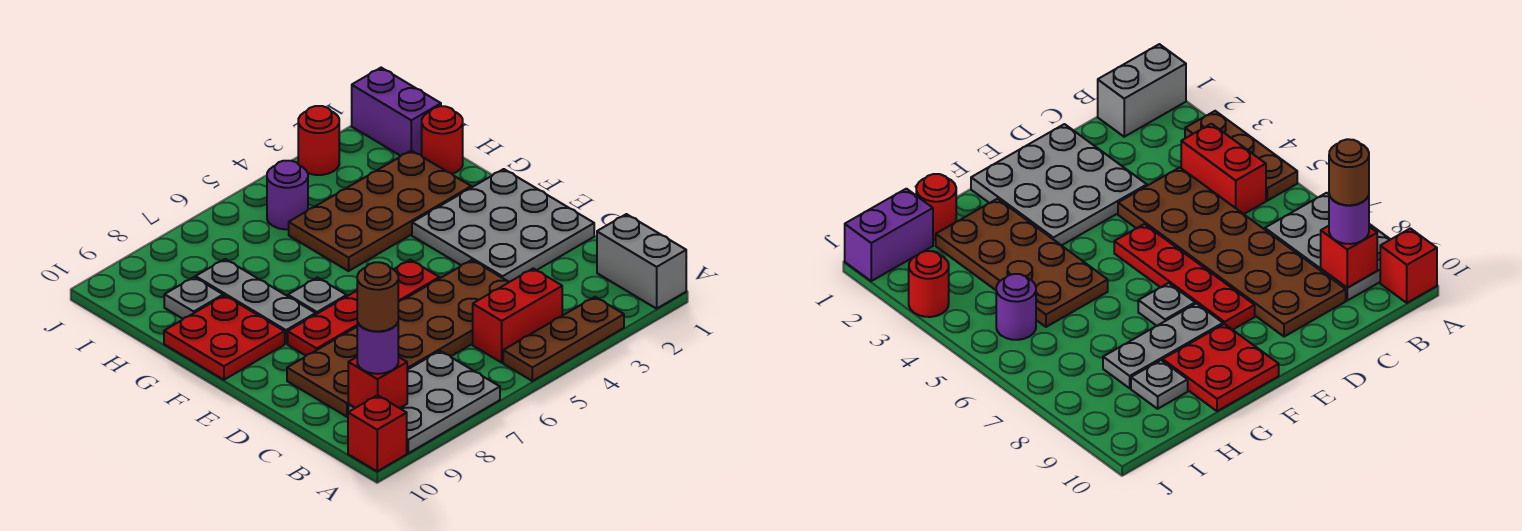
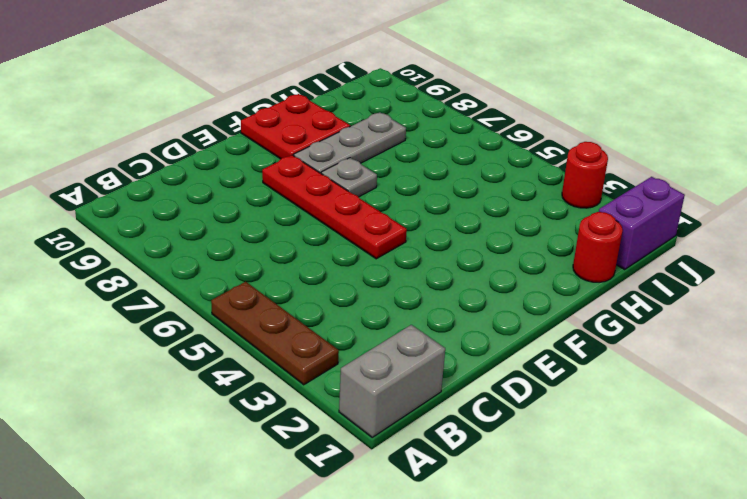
none -> grey 2x3 plate [348,351,500,453]
none -> red 1x1 brick [348,395,407,471]
none -> red 1x2 brick [473,268,562,363]

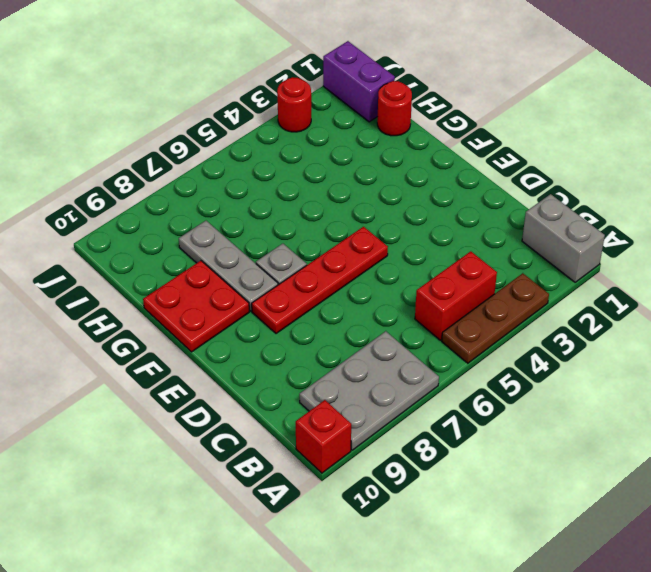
none -> brown 2x6 plate [287,260,509,417]
none -> grey 3x3 plate [412,169,594,282]
none -> brown 2x4 plate [289,150,471,271]

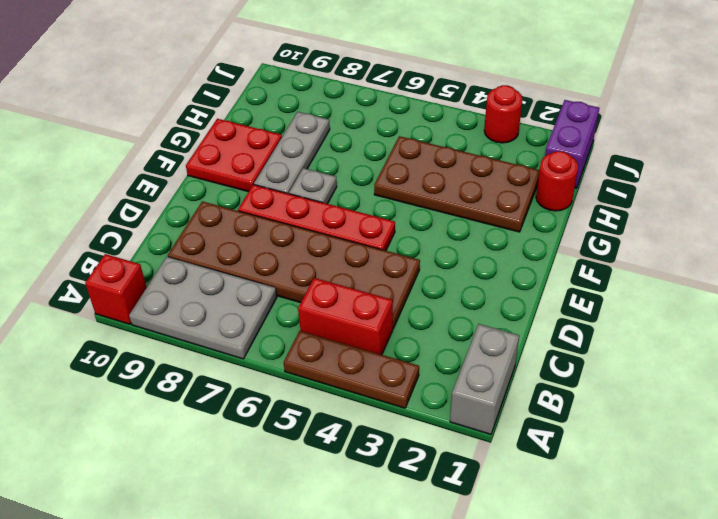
none -> grey 3x3 plate [412,169,594,282]
none -> grey 1x1 plate [164,277,223,319]
none -> purple 1x1 round brick [267,161,308,229]

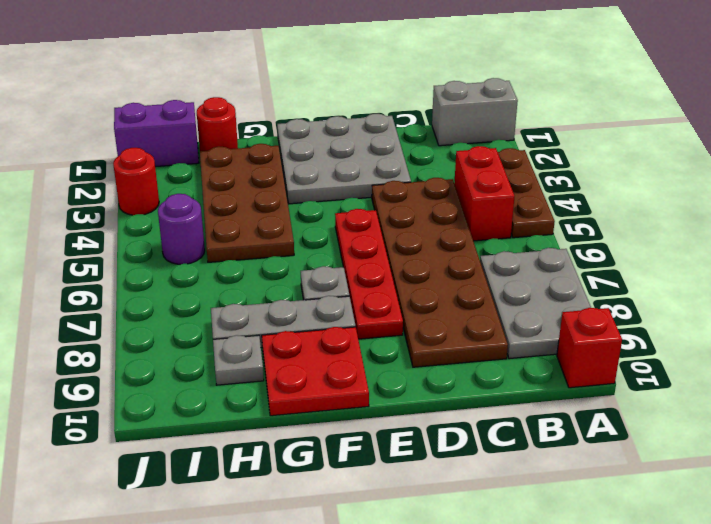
none -> red 1x1 brick [348,357,407,408]
none -> purple 1x1 round brick [357,322,398,374]
none -> brown 1x1 round brick [357,262,398,331]

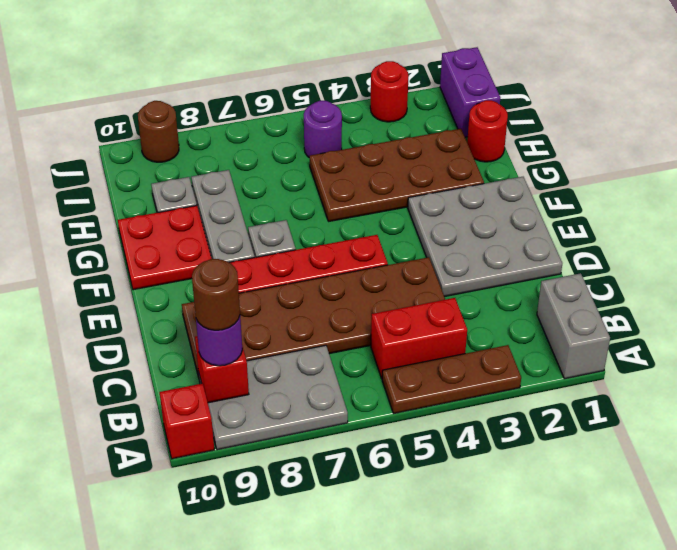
brown 1x1 round brick [138,101,179,162] -> none

